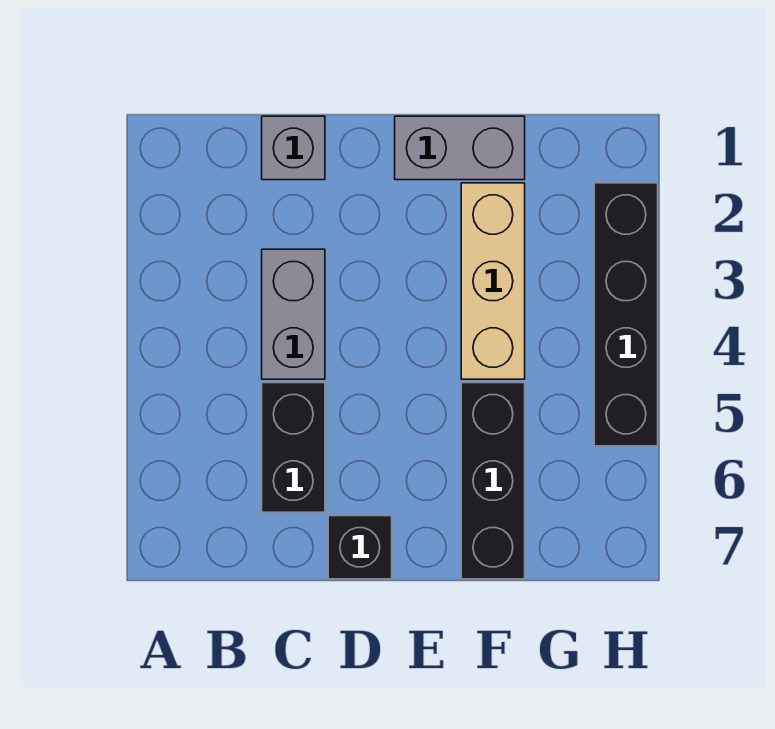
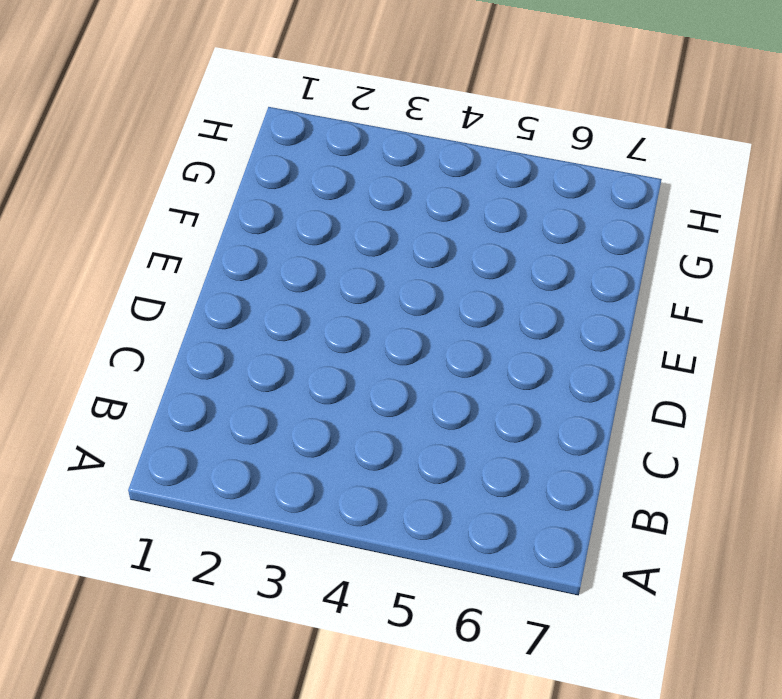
none -> grey 1x1 brick [262,116,325,180]
none -> grey 1x2 brick [262,249,325,379]

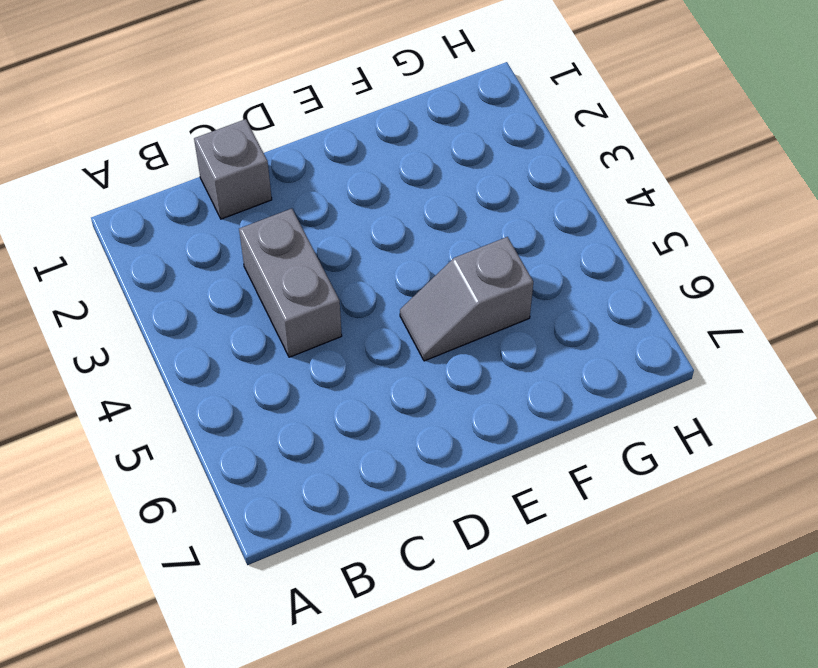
grey 1x2 slope [400,237,533,361] -> black 1x3 brick [461,383,525,579]
none -> black 1x2 brick [262,383,325,512]
none -> black 1x1 brick [328,516,392,579]

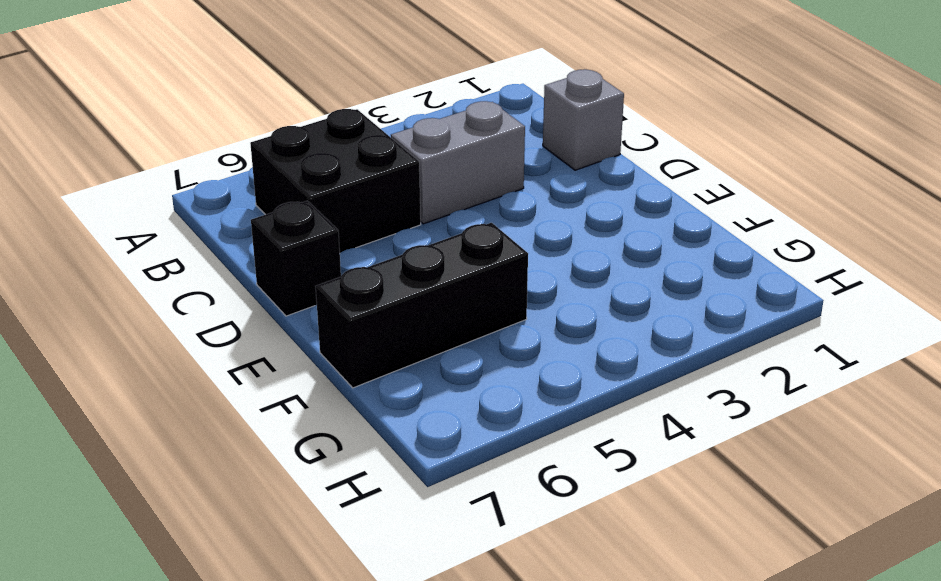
black 2x2 brick [250,109,421,253] -> black 1x2 brick [262,383,325,512]
none -> grey 1x2 brick [395,116,525,180]
none -> tan 1x3 brick [461,183,525,379]

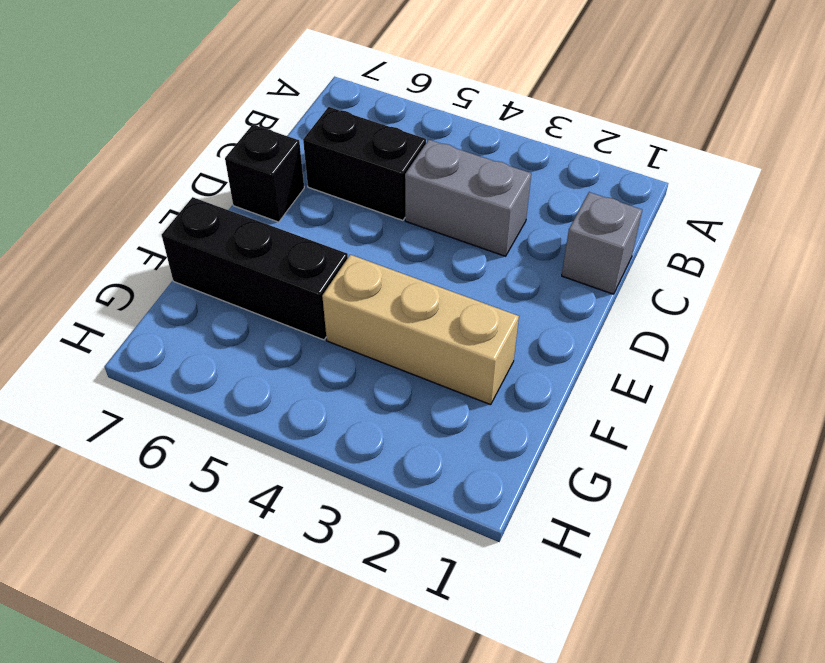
none -> grey 1x2 brick [395,116,525,180]
none -> black 1x4 brick [594,183,658,446]

